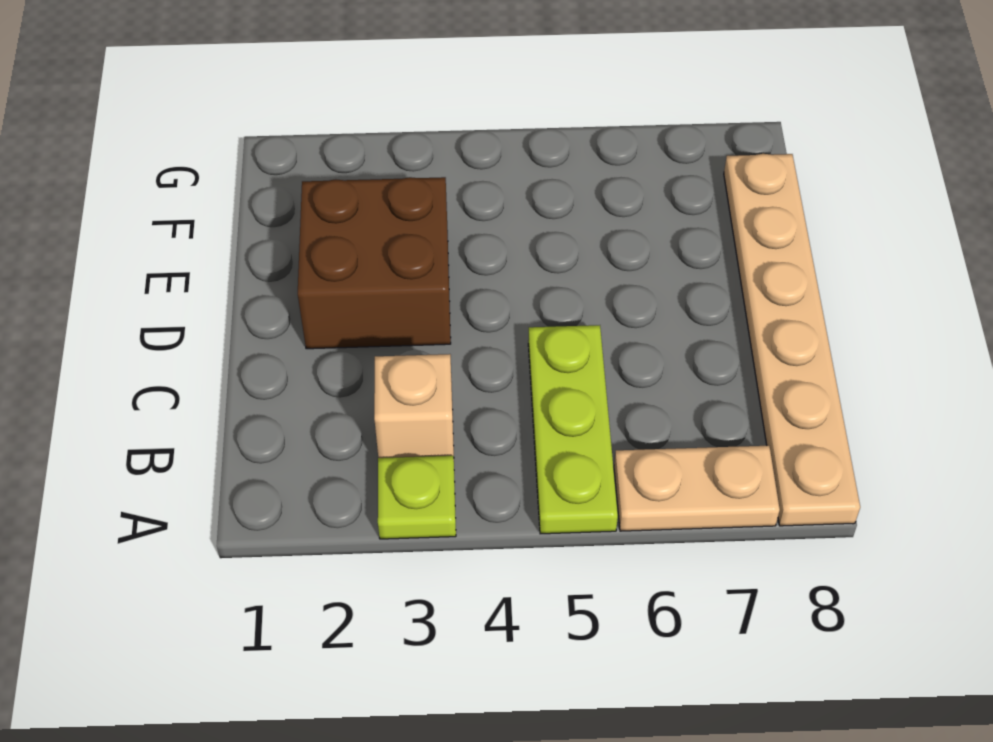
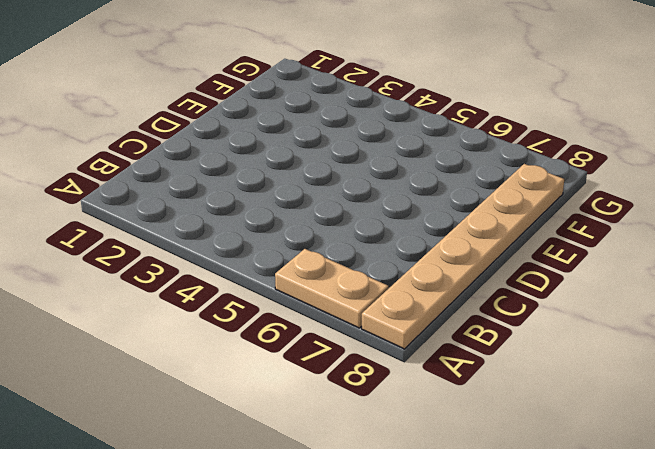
none -> lime 1x1 plate [378,456,456,539]
none -> lime 1x3 plate [528,325,618,534]

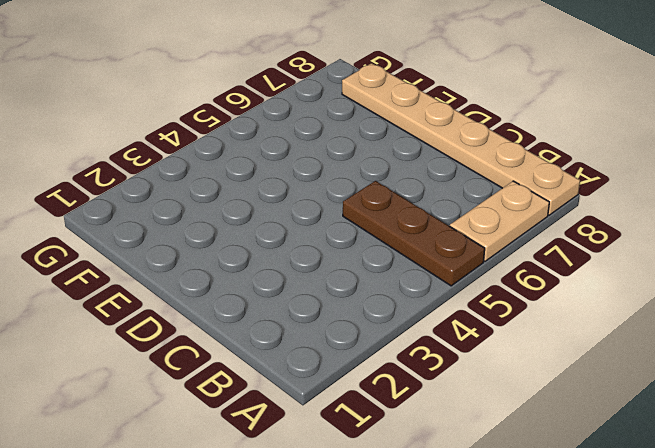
brown 1x3 plate [343,181,485,286] -> lime 1x3 plate [528,325,618,534]
none -> lime 1x1 plate [378,456,456,539]
none -> tan 1x1 brick [374,354,454,458]

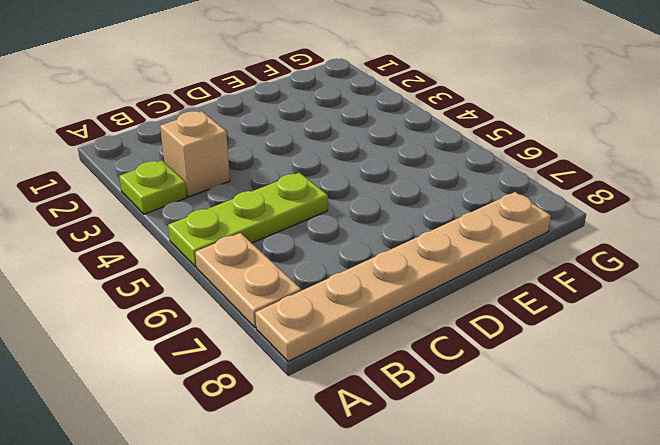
none -> brown 2x2 brick [298,177,451,349]

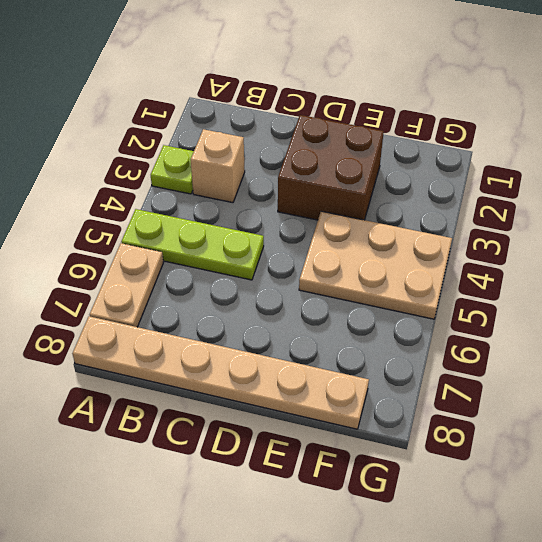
tan 2x3 plate [299,211,452,319] -> none

